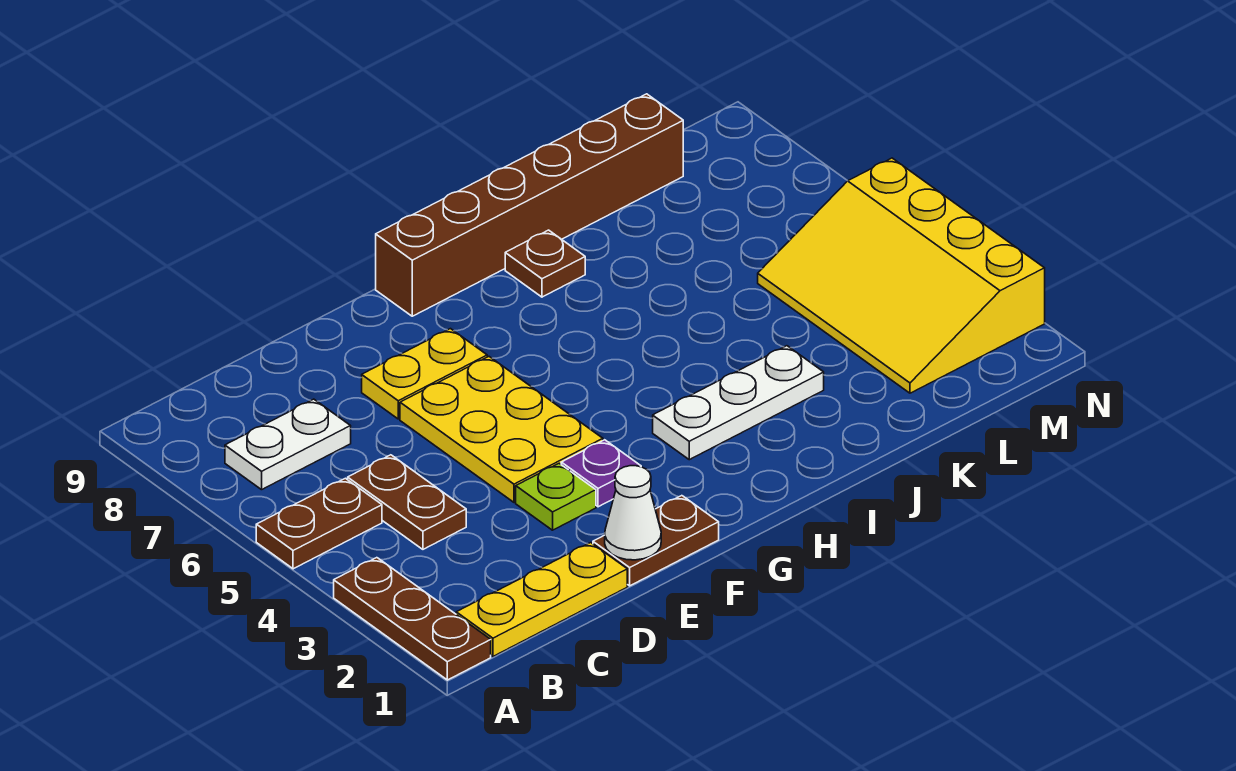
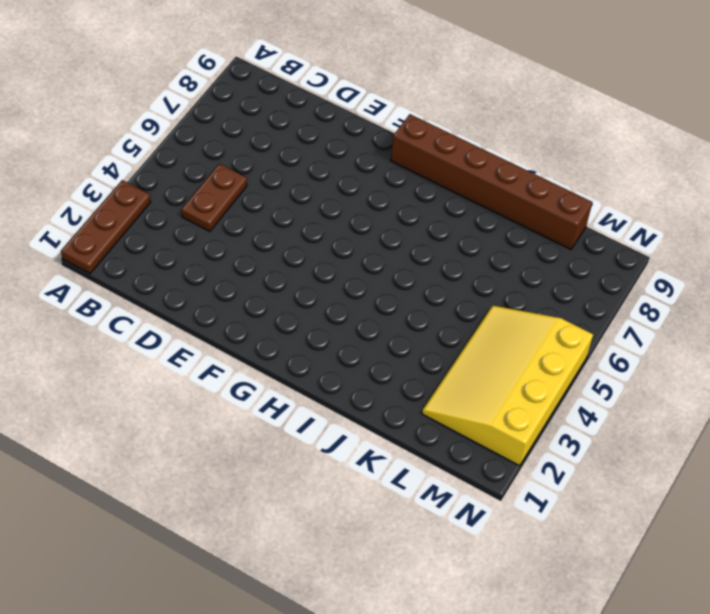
none -> brown 1x2 plate [256,478,382,569]
none -> yellow 1x3 plate [456,543,627,656]
none -> white 1x2 plate [225,399,351,490]

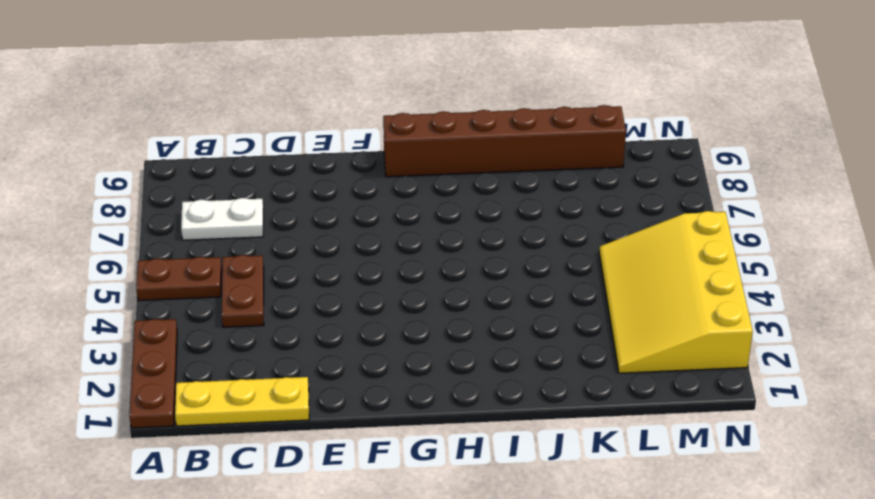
none -> brown 1x2 plate [593,496,719,586]
none -> lime 1x1 plate [516,463,596,530]
none -> yellow 2x3 plate [400,357,603,502]

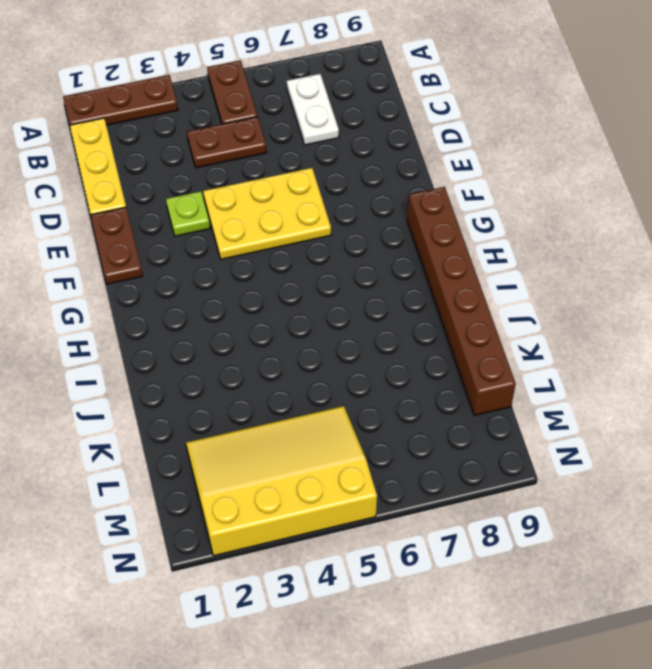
none -> yellow 1x2 plate [362,329,487,419]
none -> purple 1x1 plate [561,440,641,507]
none -> white 1x3 plate [653,346,824,460]

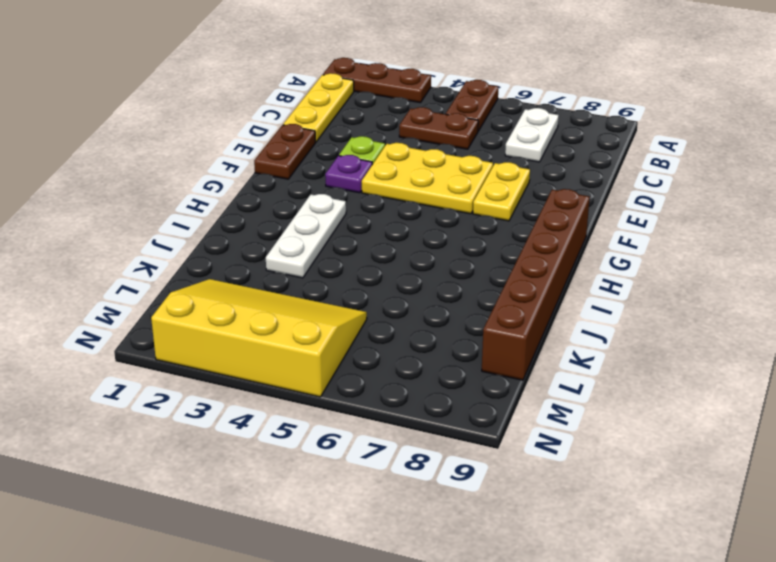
none -> brown 1x1 plate [505,230,585,297]
none -> white 1x1 cone [605,466,661,560]

